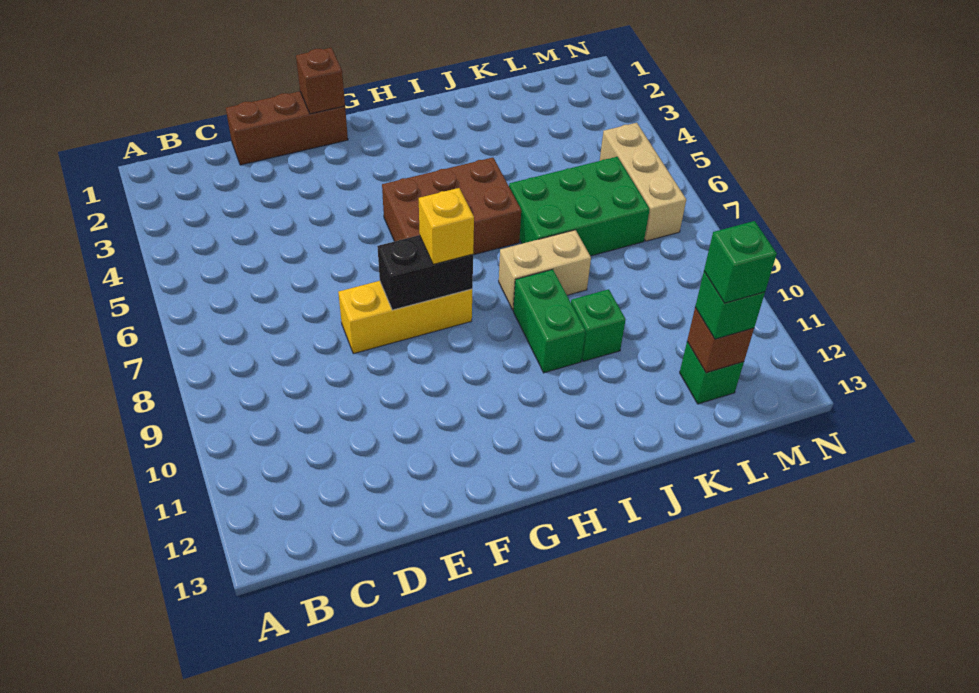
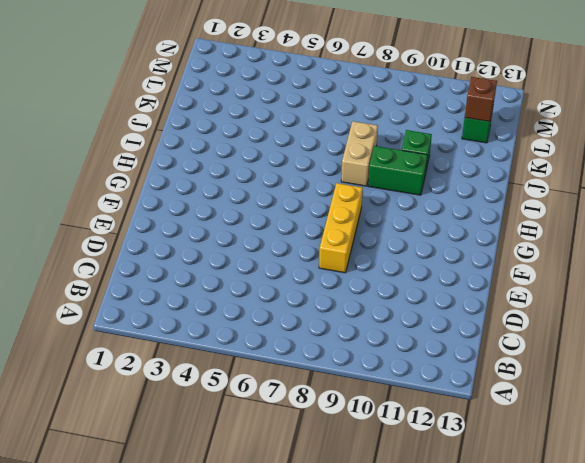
none -> brown 1x3 brick [226,91,348,165]
none -> brown 2x3 brick [382,158,521,255]
none -> green 2x3 brick [509,157,650,256]

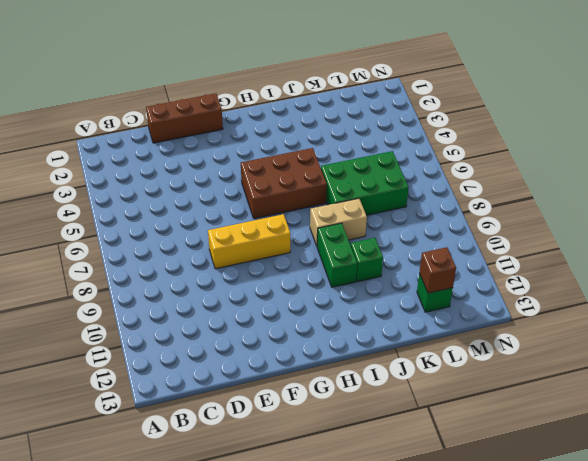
none -> tan 1x3 brick [600,123,686,241]
none -> brown 1x1 brick [296,48,345,114]
none -> black 1x2 brick [377,235,473,310]

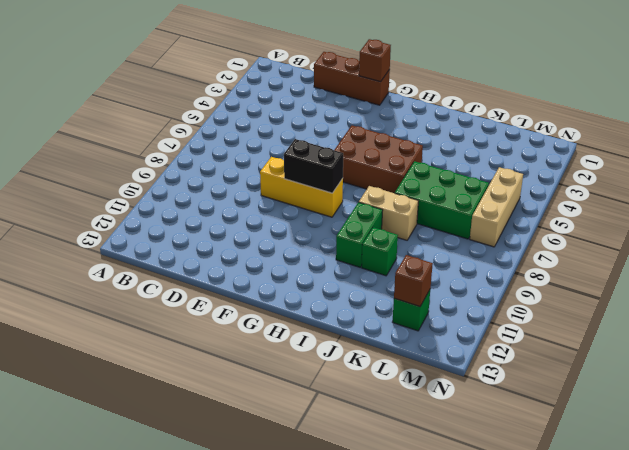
none -> yellow 1x1 brick [419,188,474,264]
none -> green 1x1 brick [695,272,765,339]
none -> green 1x1 brick [704,221,777,303]

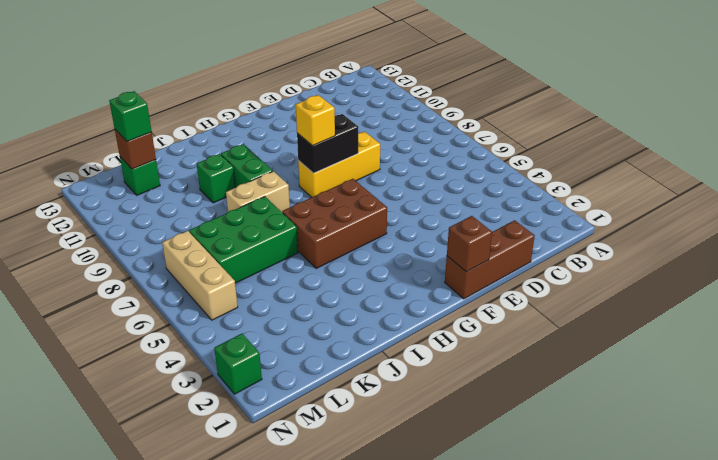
green 1x1 brick [214,334,262,394] -> green 1x1 brick moved to [704,221,777,303]

